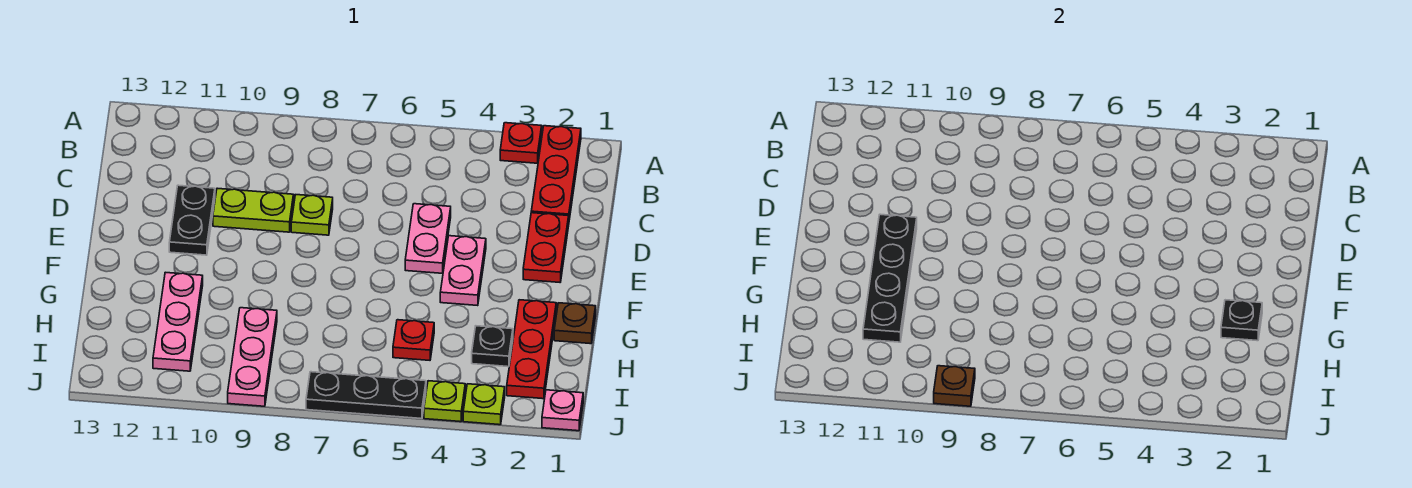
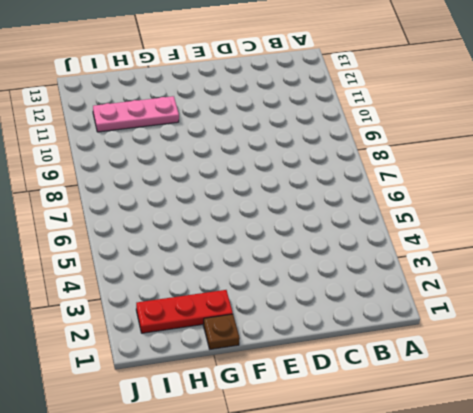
none -> red 1x3 plate [531,126,581,220]
none -> red 1x1 plate [500,123,542,163]
none -> red 1x2 plate [523,213,569,282]

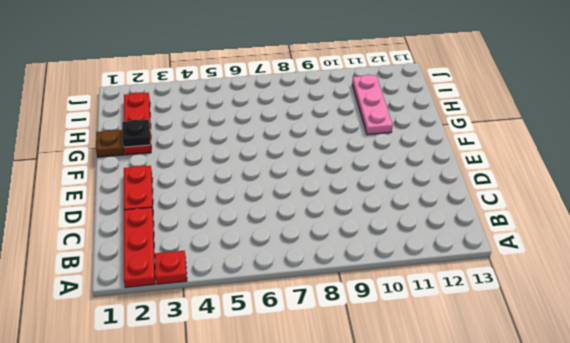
none -> pink 1x2 plate [405,204,451,273]
none -> lime 1x1 plate [291,195,333,235]
none -> lime 1x2 plate [213,188,294,232]

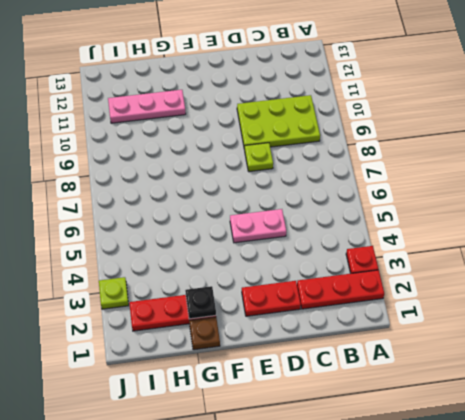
lime 2x3 plate [237,95,320,150] -> lime 1x2 plate [213,188,294,232]
none -> black 1x2 plate [169,185,215,255]
none -> pink 1x2 plate [440,236,486,306]
none -> black 1x1 plate [472,326,513,367]

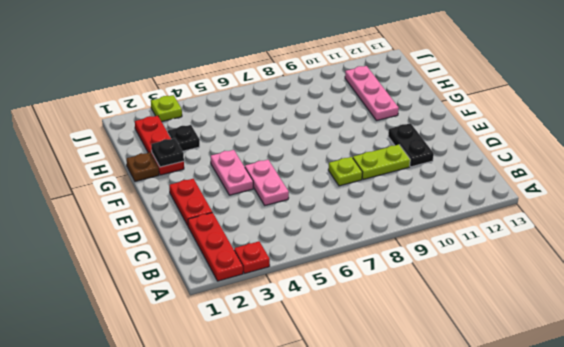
none -> red 1x1 plate [393,320,434,360]
none -> pink 1x3 plate [228,308,277,406]
none -> pink 1x1 plate [542,390,583,431]

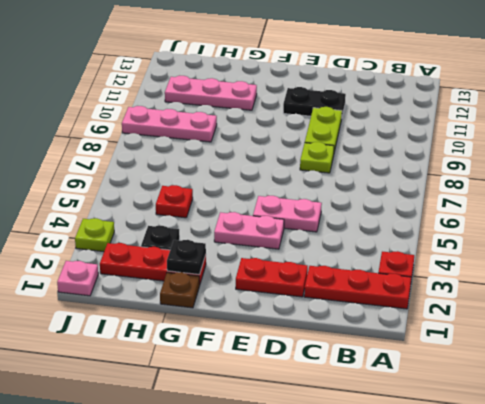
none -> lime 1x1 plate [424,381,465,422]
none -> black 1x3 plate [306,372,426,419]
none -> black 1x4 plate [863,214,917,342]

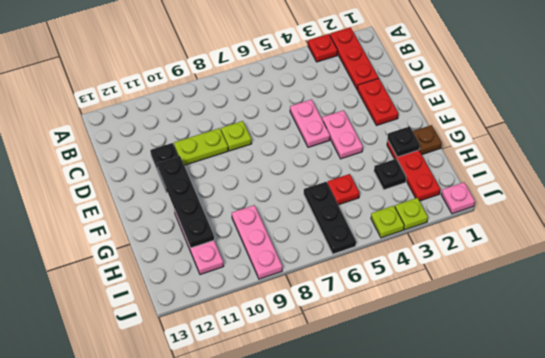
black 1x3 plate [304,182,356,254] -> black 1x3 plate turned to [306,372,426,419]
none -> brown 1x1 plate [934,366,975,406]

